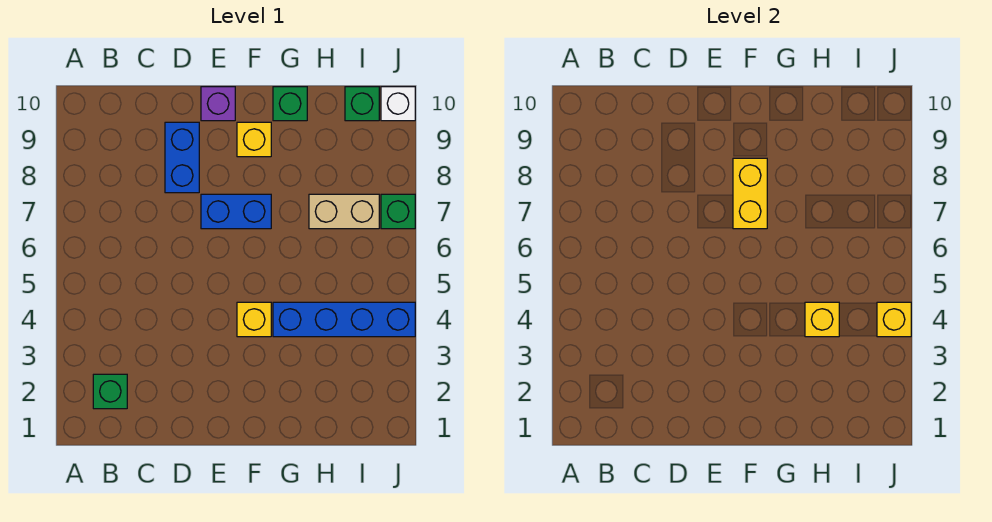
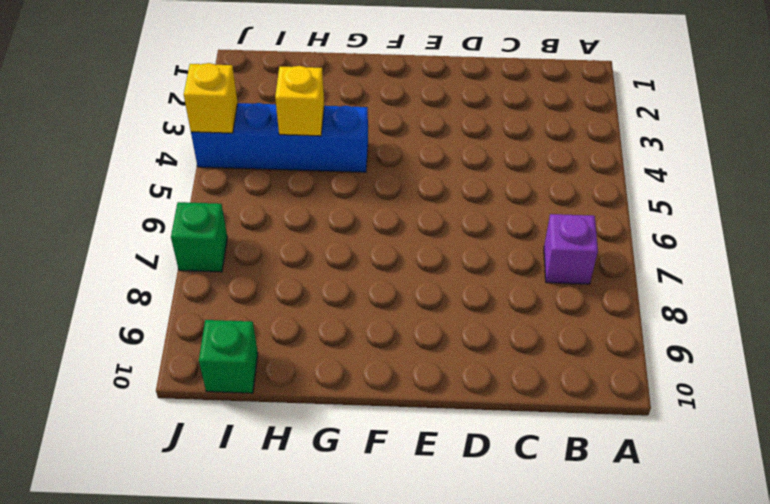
purple 1x1 brick [544,214,598,284] -> purple 1x1 brick moved to [201,87,235,121]
none -> green 1x1 brick [93,374,127,409]
none -> blue 1x2 brick [165,122,199,193]
none -> blue 1x2 brick [201,194,271,229]

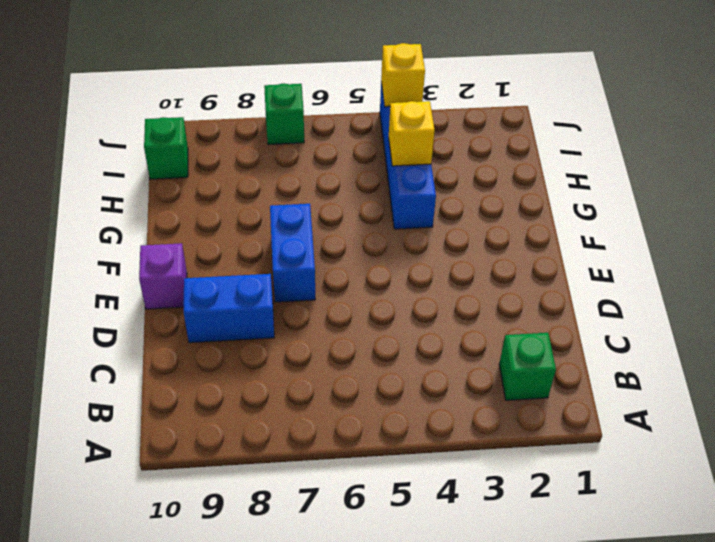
none -> yellow 1x1 brick [237,302,271,337]
none -> yellow 1x1 brick [237,122,271,157]
none -> green 1x1 brick [273,87,307,121]

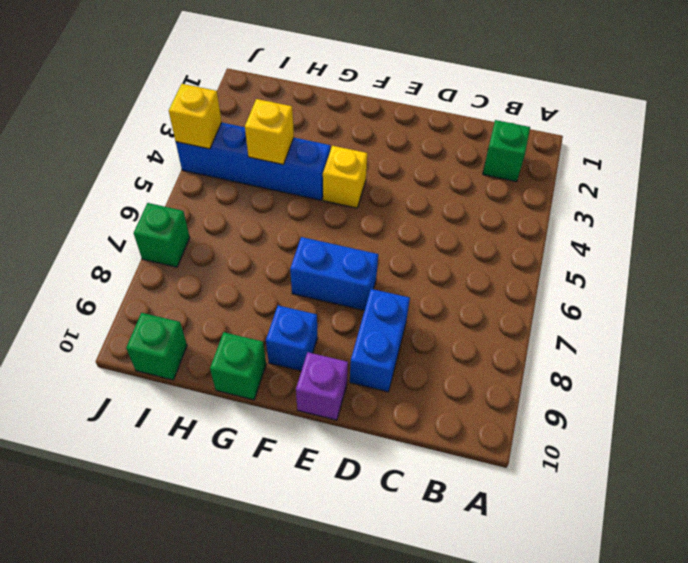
blue 1x1 brick [266,305,318,371] -> yellow 1x1 brick [237,122,271,157]
none -> tan 1x2 brick [309,194,379,229]
none -> white 1x1 brick [381,87,415,121]
none -> yellow 1x2 brick [733,158,767,229]

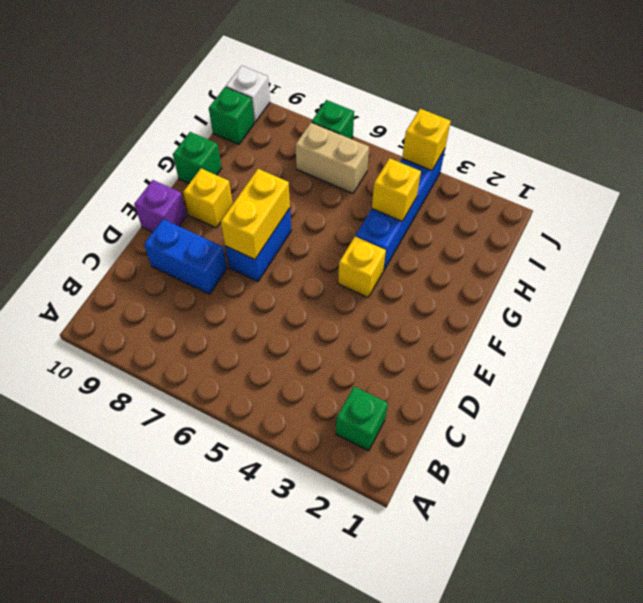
yellow 1x2 brick [221,169,290,259] -> yellow 1x2 brick turned to [733,158,767,229]
tan 1x2 brick [295,123,369,193] -> tan 1x2 brick turned to [309,194,379,229]

